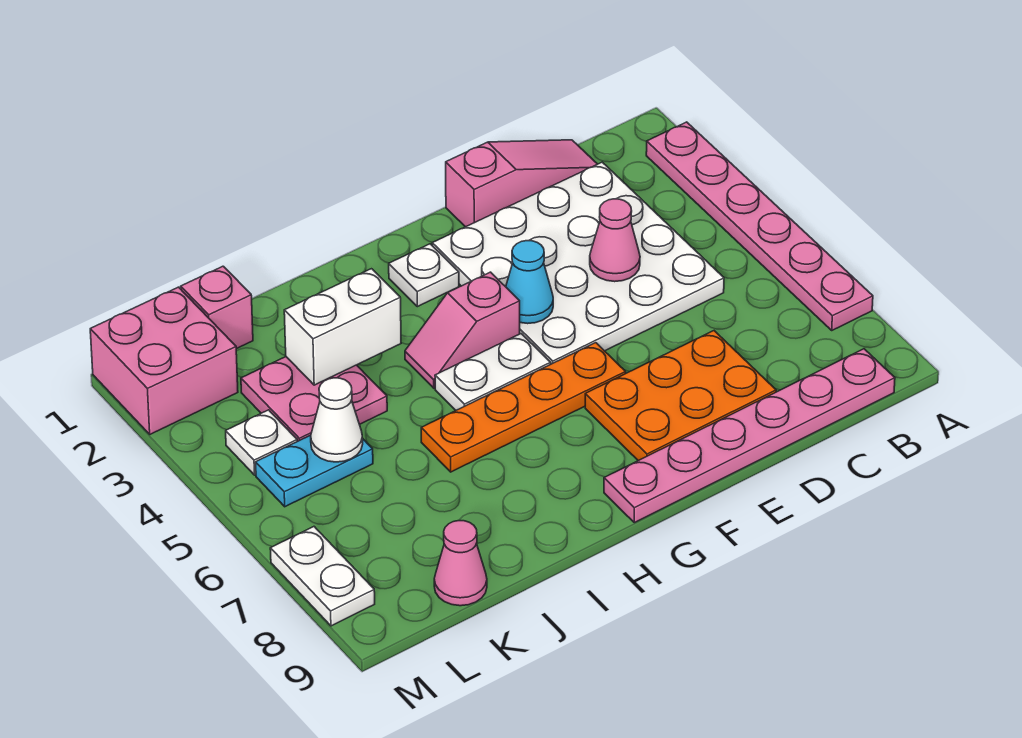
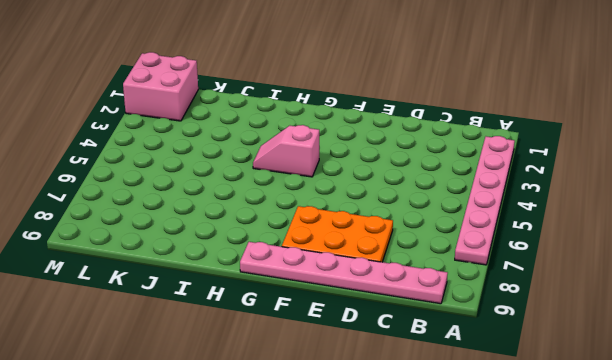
none -> pink 1x3 slope [446,140,597,227]
none -> white 4x4 plate [432,162,724,364]
none -> orange 1x4 plate [421,343,626,472]

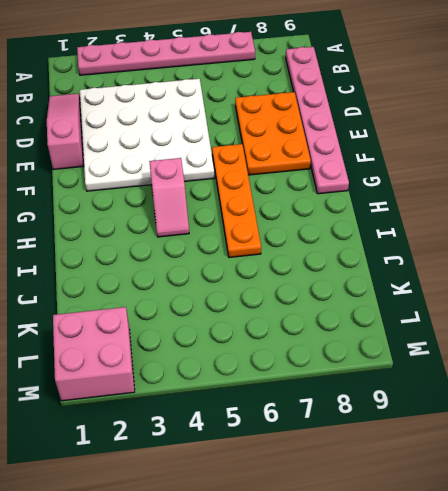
none -> white 1x1 plate [389,244,459,307]
none -> white 1x2 plate [435,334,551,410]
none -> pink 2x2 plate [241,357,387,441]

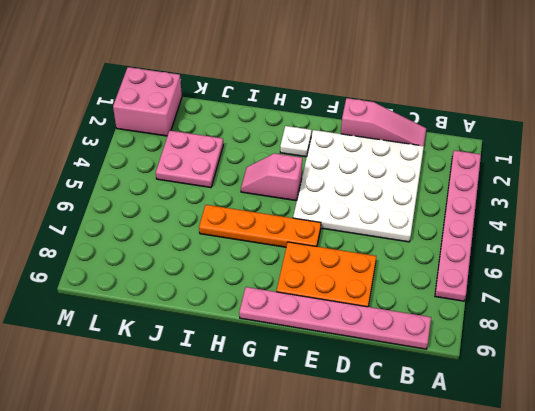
none -> white 1x2 plate [435,334,551,410]
none -> pink 1x1 brick [181,266,253,349]
none -> cyan 1x2 plate [256,435,373,507]

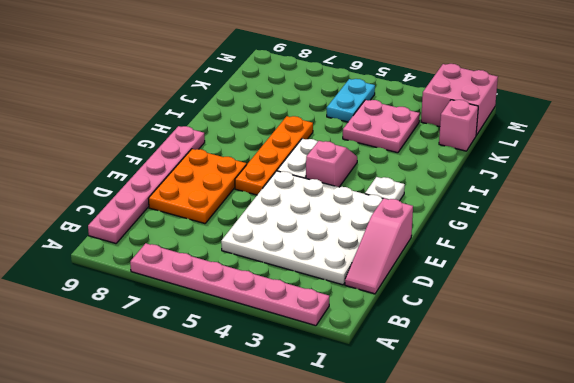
none -> pink 1x1 cone [434,521,487,606]
none -> white 1x1 plate [226,410,297,475]
none -> white 1x2 plate [270,527,375,626]

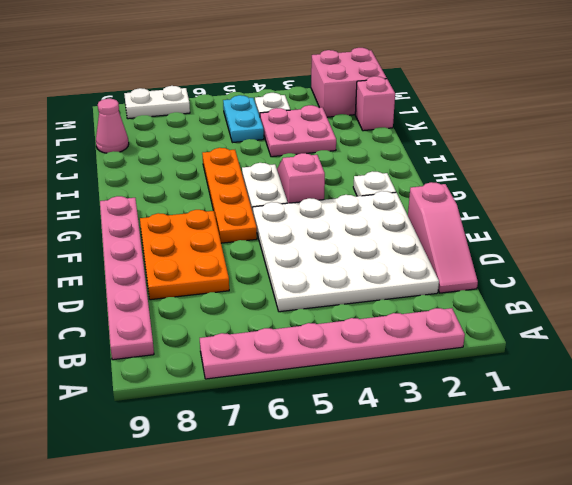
none -> pink 1x1 cone [590,199,640,282]
none -> cyan 1x1 cone [506,241,553,324]
none -> white 1x2 brick [284,269,401,385]

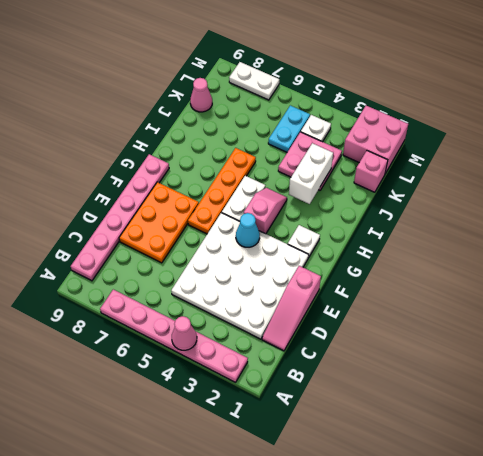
pink 1x1 cone [172,316,197,350] -> pink 1x1 cone moved to [590,199,640,282]
none -> white 1x1 cone [311,378,363,462]

